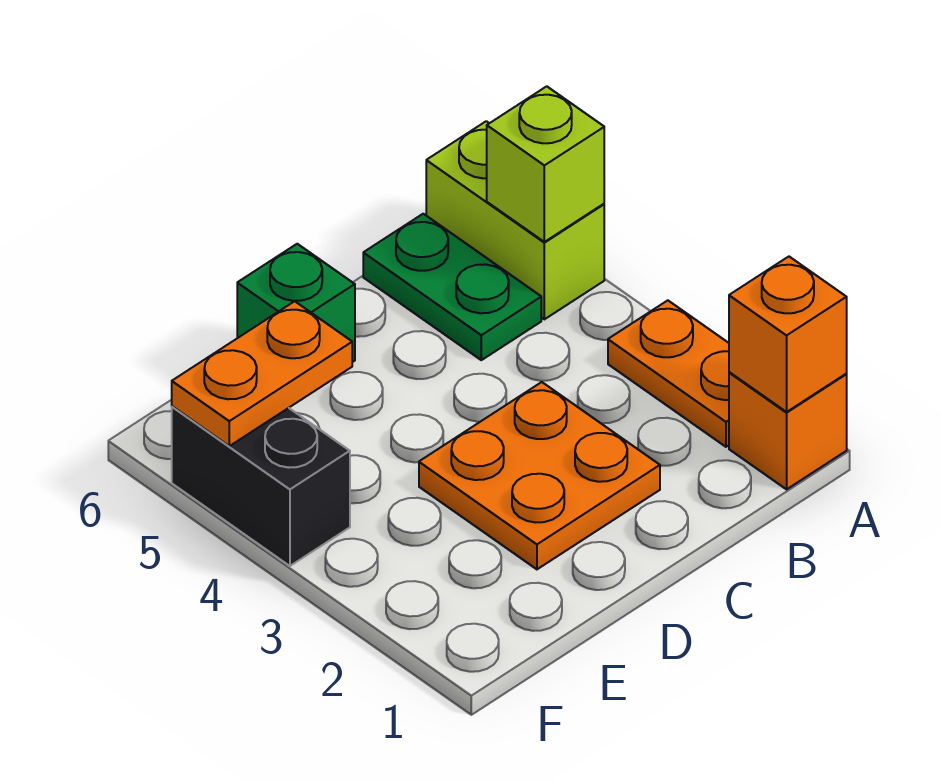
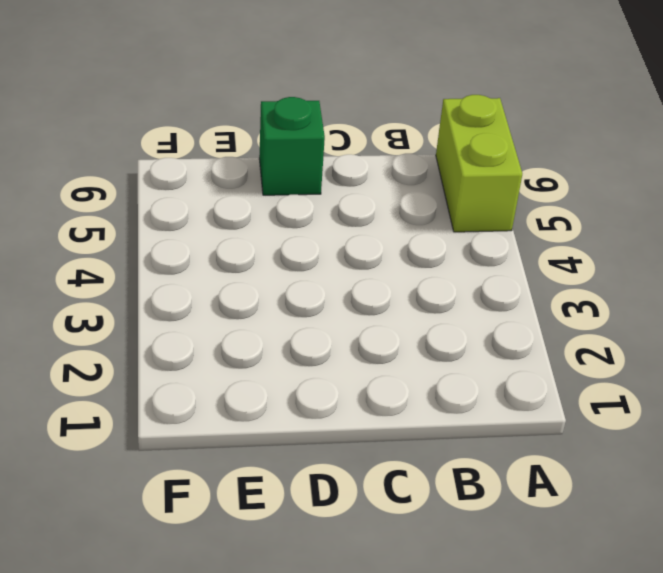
none -> orange 1x1 brick [729,372,847,489]
none -> orange 1x2 plate [608,300,729,447]

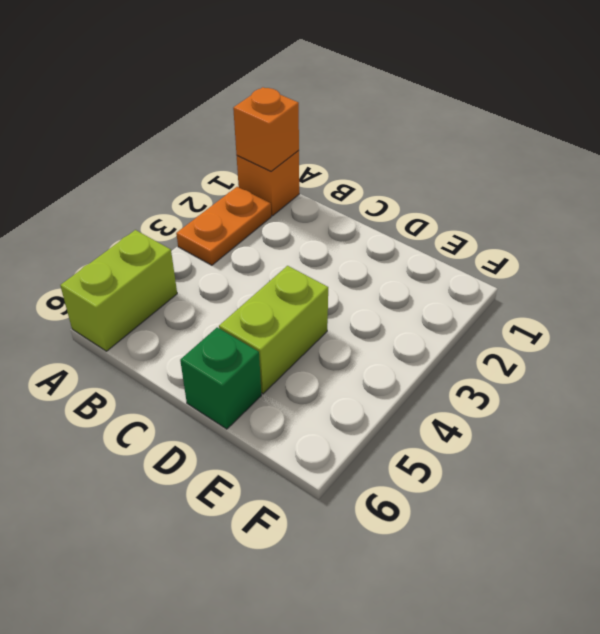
lime 1x2 brick [219,266,328,394] -> none
none -> green 1x2 plate [363,214,541,360]
none -> orange 2x2 plate [419,382,660,569]

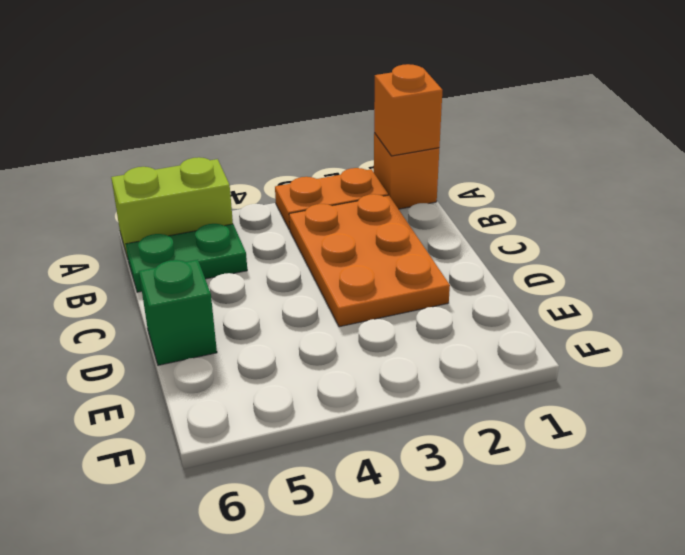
orange 2x3 plate [289,194,450,327] -> orange 2x2 plate [419,382,660,569]
none -> black 1x2 brick [172,406,350,566]
none -> lime 1x1 brick [487,86,604,242]

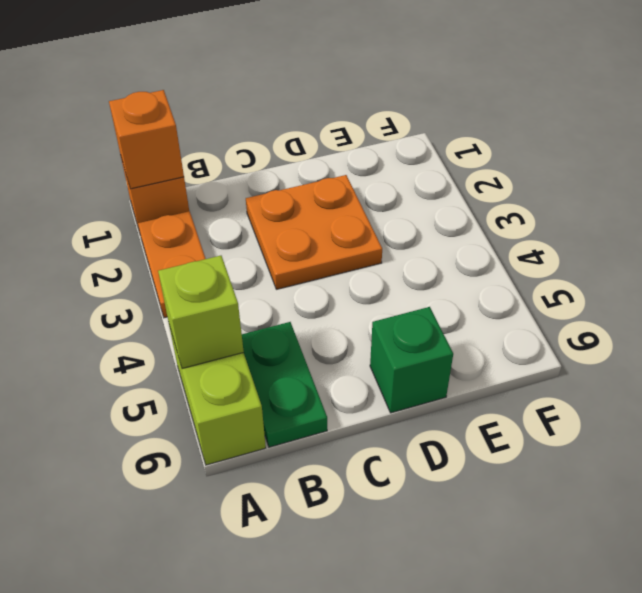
none -> black 1x2 brick [172,406,350,566]
none -> orange 1x2 plate [172,301,352,446]

